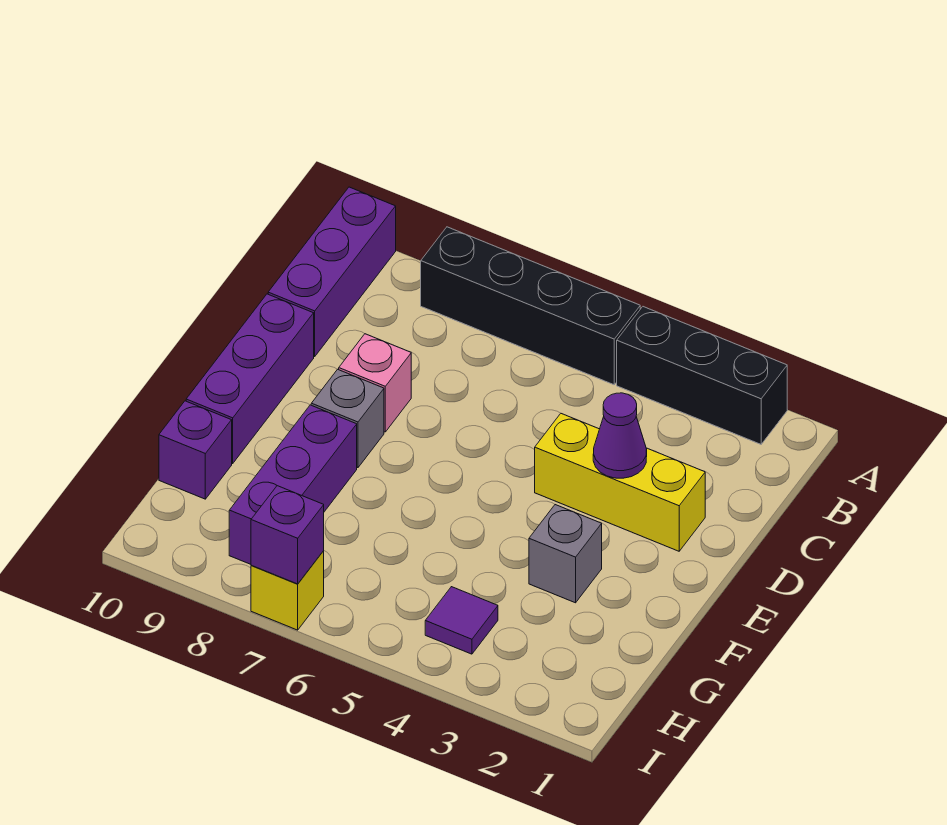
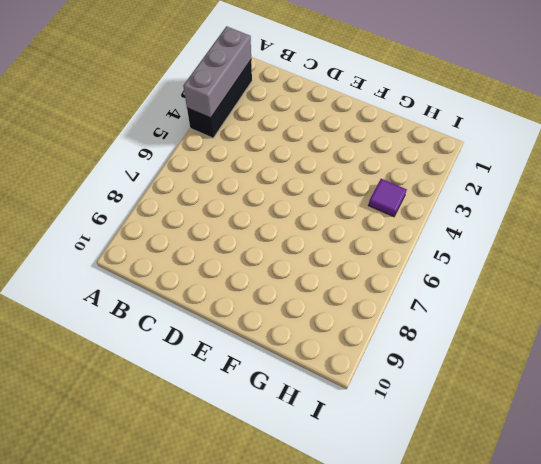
grey 1x3 brick [183,26,251,118] -> none
none -> black 1x4 brick [421,227,640,385]
none -> purple 1x3 brick [268,187,396,357]
none -> yellow 1x3 brick [535,414,705,551]

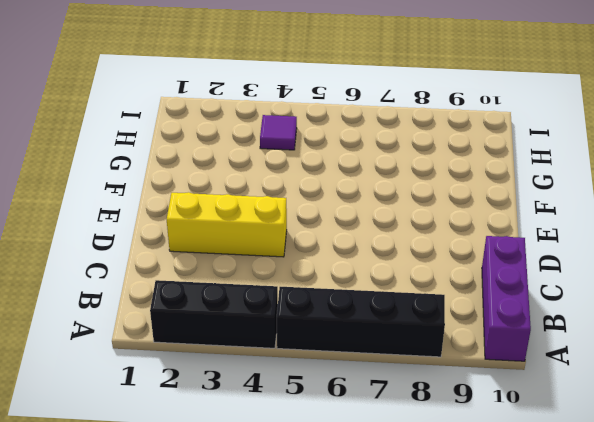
none -> pink 1x1 brick [339,334,411,432]
none -> purple 1x3 brick [186,294,314,463]
none -> grey 1x1 brick [311,369,384,468]

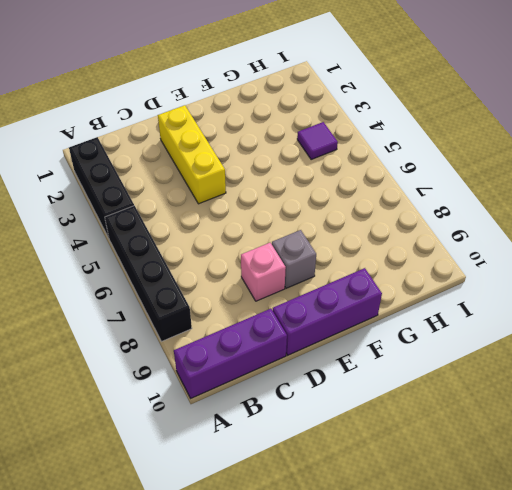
none -> grey 1x1 brick [529,505,602,603]
none -> purple 1x3 brick [229,405,357,564]
none -> purple 1x1 brick [159,401,232,499]

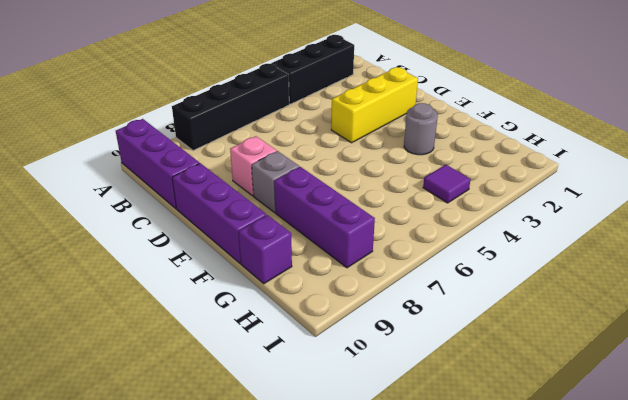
grey 1x1 round brick [404,103,438,155] -> grey 1x1 brick [529,505,602,603]
none -> yellow 1x1 brick [251,551,324,630]
none -> purple 1x1 cone [593,393,647,478]
none -> purple 1x1 brick [251,486,324,584]

